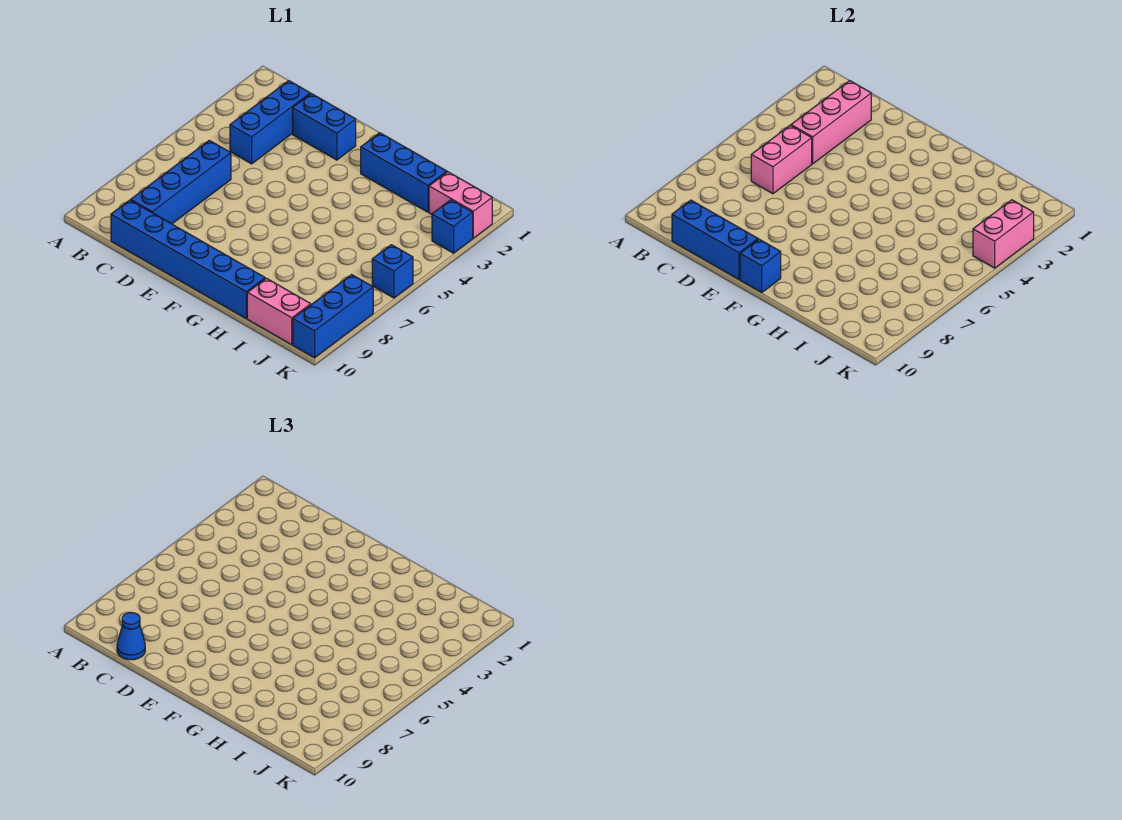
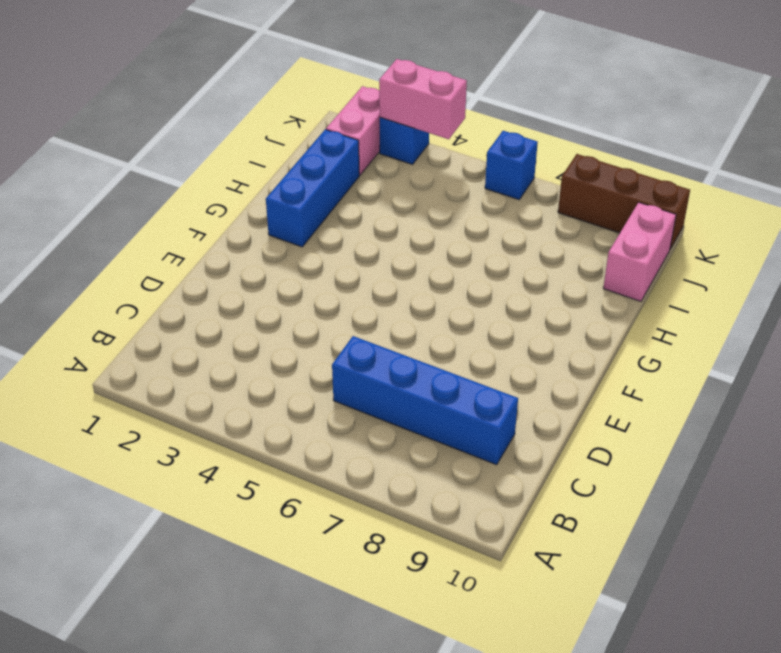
brown 1x3 brick [558,154,690,249] -> blue 1x3 brick [293,275,373,358]
none -> blue 1x3 brick [230,81,310,164]
none -> blue 1x6 brick [111,200,265,318]
none -> blue 1x2 brick [293,94,356,160]

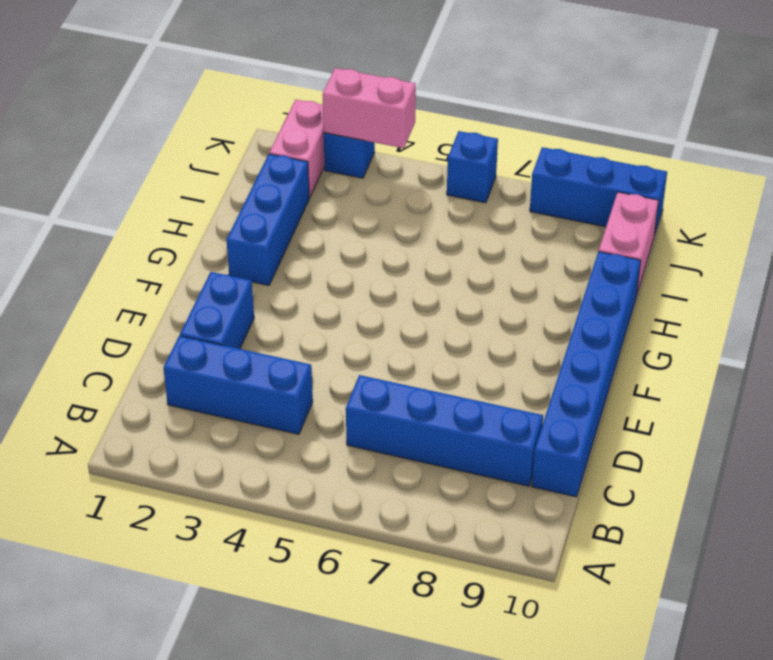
none -> pink 1x3 brick [791,81,871,164]
none -> pink 1x2 brick [751,126,812,194]
none -> blue 1x3 brick [672,200,758,279]

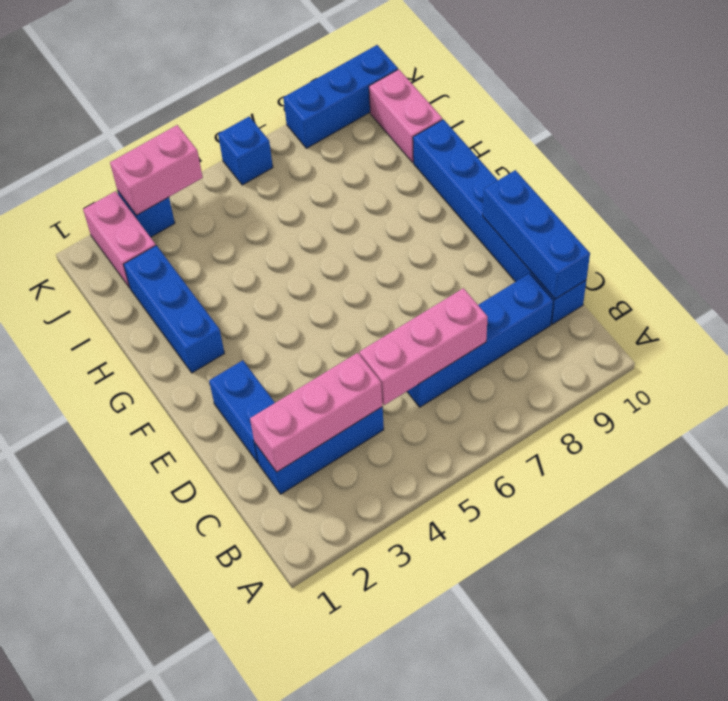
pink 1x3 brick [360,288,488,405] -> pink 1x2 brick [751,126,812,194]
none -> blue 1x1 brick [740,239,781,292]
none -> blue 1x1 cone [117,613,145,660]

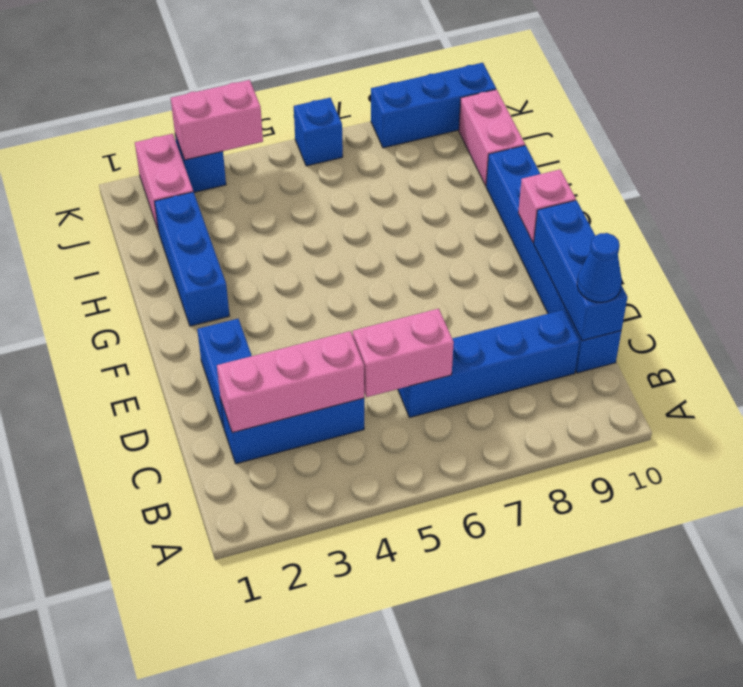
pink 1x1 brick [518,169,576,243] -> blue 1x1 brick [740,239,781,292]

